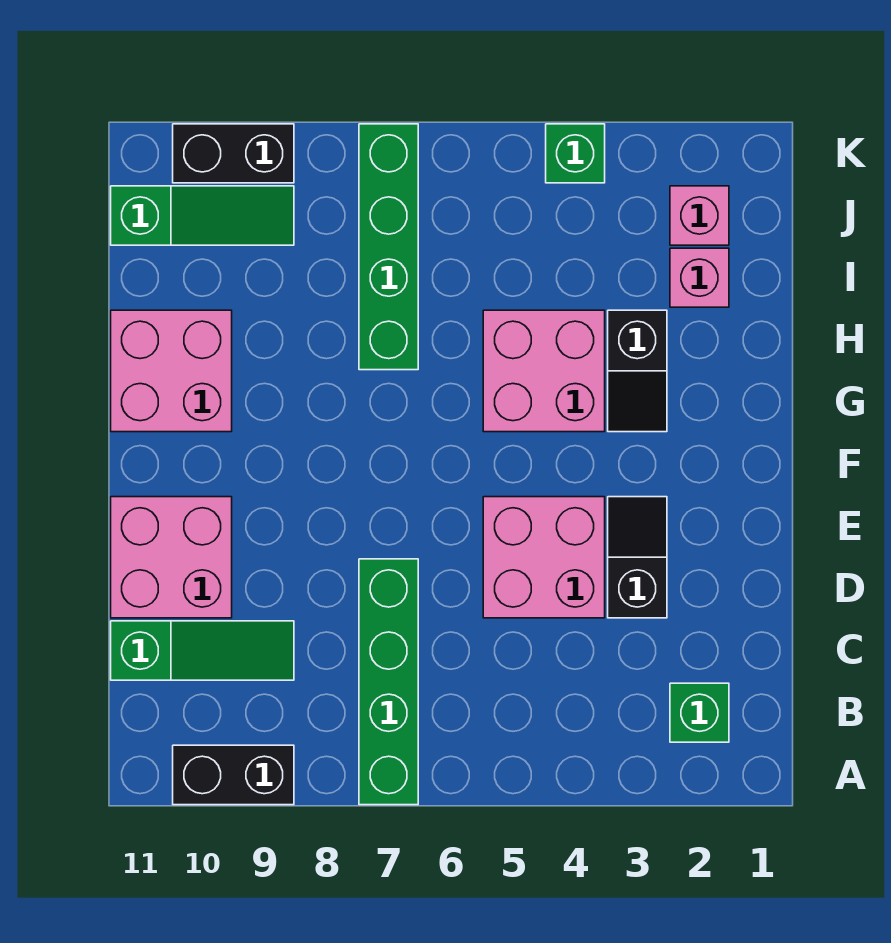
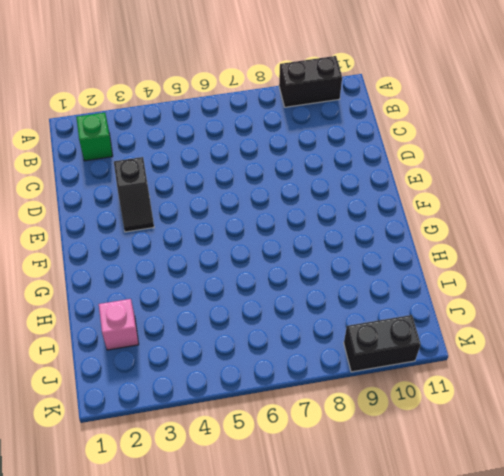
none -> green 1x4 brick [359,559,418,805]
none -> green 1x3 slope [111,621,294,680]
none -> pink 2x2 brick [483,497,605,618]

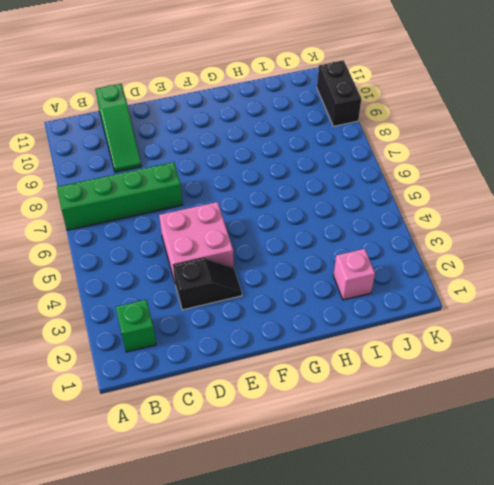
none -> black 1x2 brick [173,745,294,805]
none -> pink 2x2 brick [111,497,232,618]
none -> black 1x2 slope [608,310,667,432]

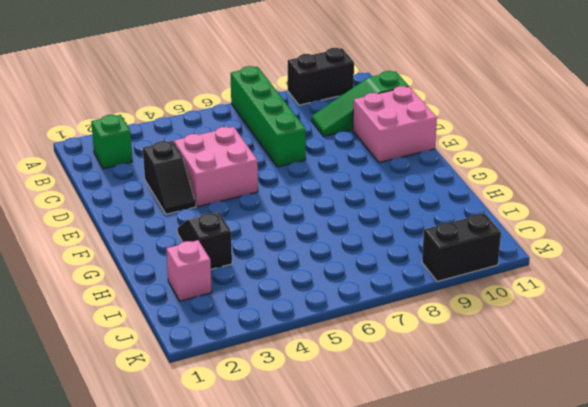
none -> pink 2x2 brick [483,310,605,432]
none -> pink 2x2 brick [111,310,232,432]
none -> green 1x4 brick [359,124,418,370]

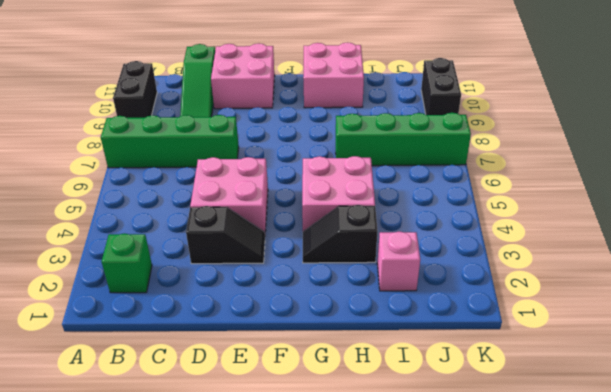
none -> pink 1x1 brick [670,186,729,245]
none -> green 1x3 slope [111,186,294,245]
none -> green 1x1 brick [546,124,605,183]

